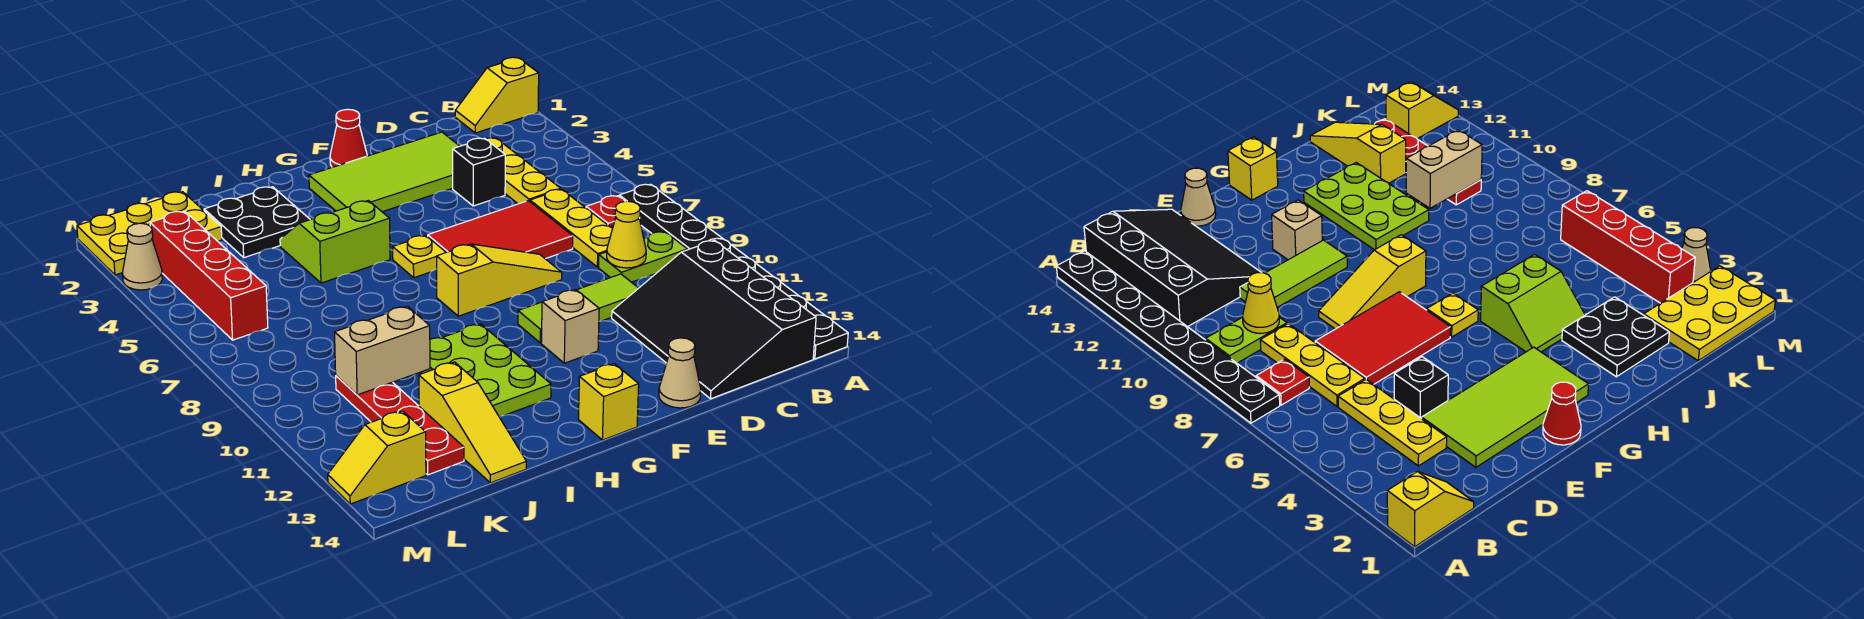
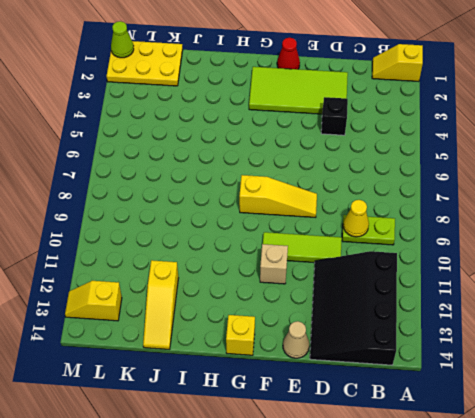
lime 1x1 cone [111,21,134,58] -> none
none -> black 1x8 plate [619,184,848,359]
none -> red 1x1 plate [586,196,640,228]
none -> yellow 1x3 plate [486,138,561,204]

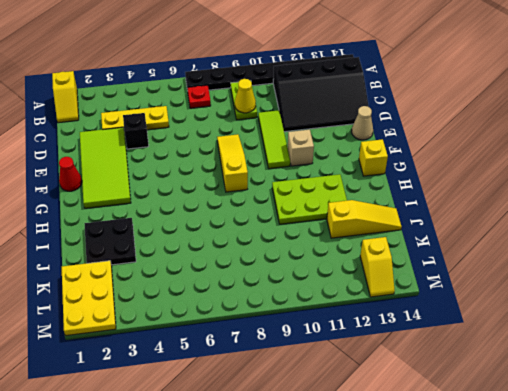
none -> yellow 1x3 plate [530,189,613,267]
none -> red 2x3 tile [428,201,573,259]
none -> yellow 1x1 plate [393,235,446,278]

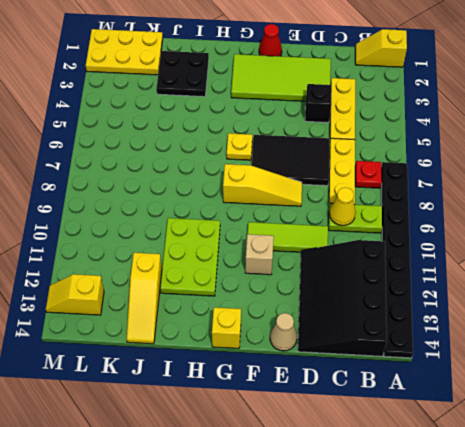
black 2x3 tile [252,135,329,186] -> red 2x3 tile [428,201,573,259]
none -> lime 2x2 slope [280,201,390,283]
none -> red 1x4 plate [336,376,464,475]
none -> red 1x4 brick [150,211,268,340]

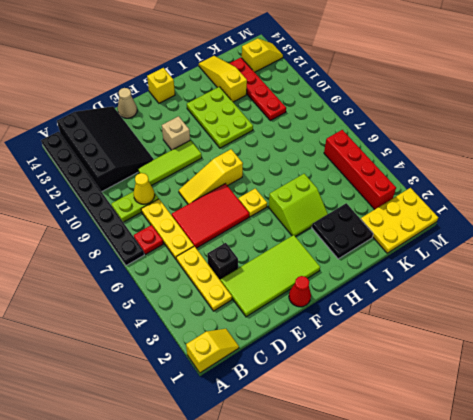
none -> tan 1x1 cone [123,223,162,290]
none -> tan 1x2 brick [335,306,430,395]

